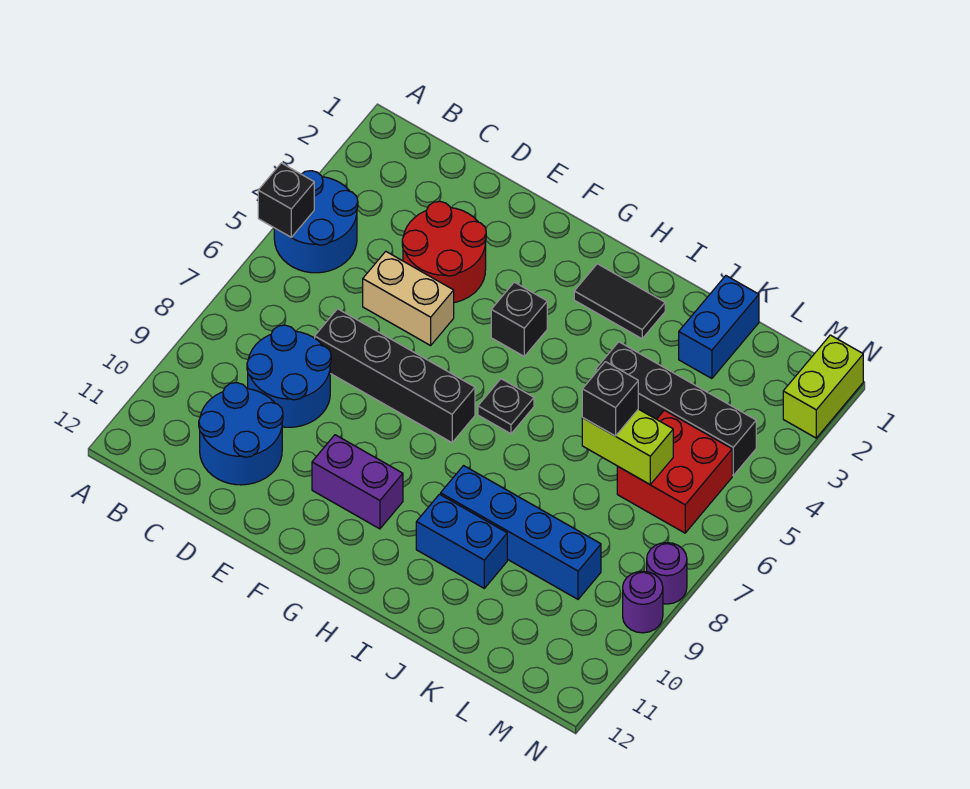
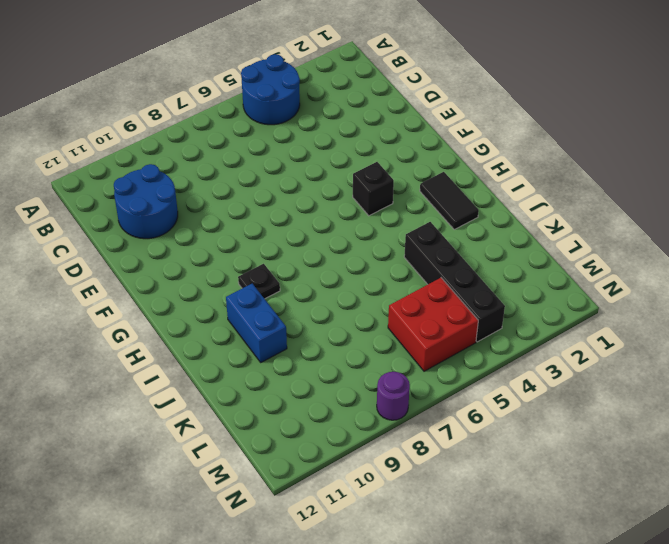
black 1x1 plate [238,264,280,299] -> black 1x1 plate moved to [478,379,534,434]
none -> blue 2x2 round brick [247,325,331,427]
none -> red 2x2 round brick [402,201,486,303]
none -> tan 1x2 brick [363,251,454,345]

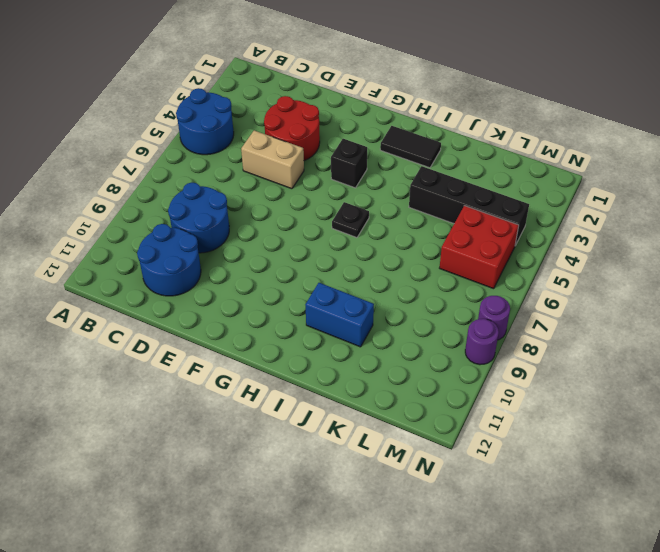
none -> black 1x4 brick [315,309,475,443]
none -> purple 1x2 brick [312,435,403,529]
none -> blue 1x4 brick [441,466,601,599]

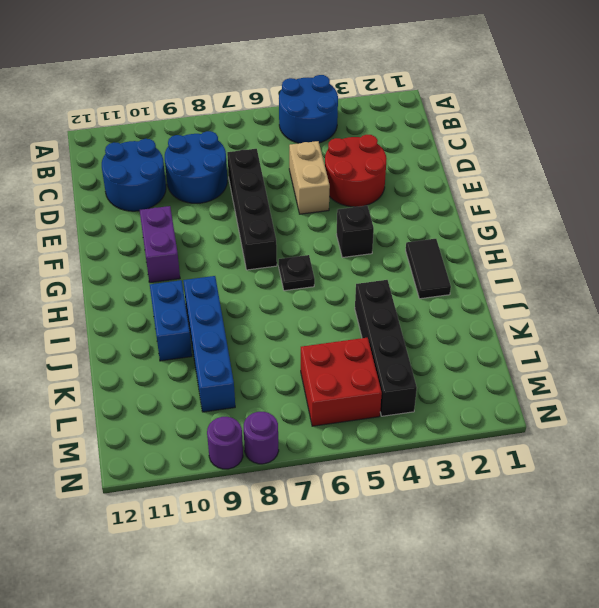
none -> blue 1x2 brick [679,276,759,379]
none -> lime 1x2 brick [783,335,863,438]
none -> black 1x1 brick [258,163,314,237]

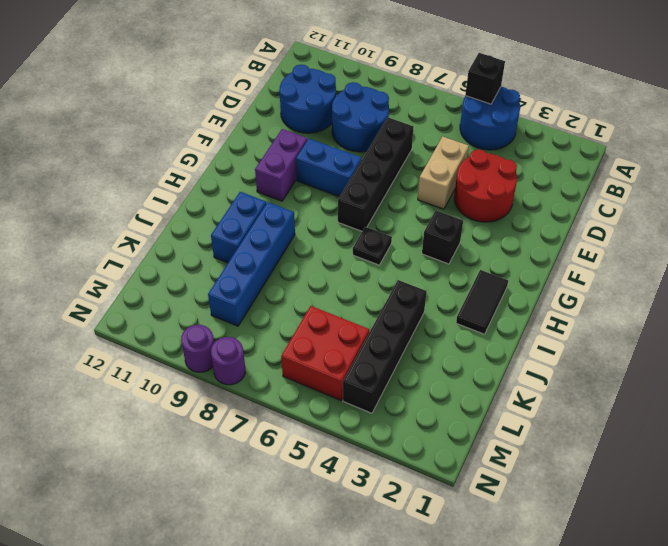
blue 1x2 brick [296,139,362,197] -> blue 1x2 brick moved to [679,276,759,379]
none -> lime 1x2 brick [783,335,863,438]
none -> lime 1x2 brick [582,409,673,484]
none -> black 1x1 brick [582,362,638,436]

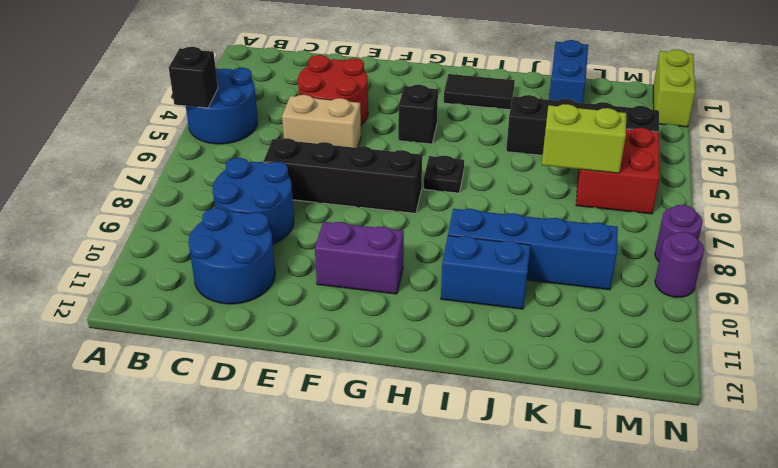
none -> black 1x1 brick [582,362,638,436]

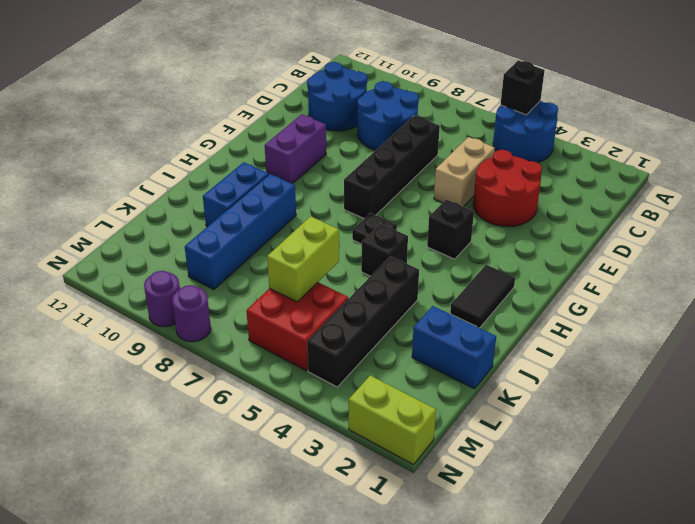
black 1x1 brick [361,223,408,276] -> black 1x1 brick moved to [582,362,638,436]

